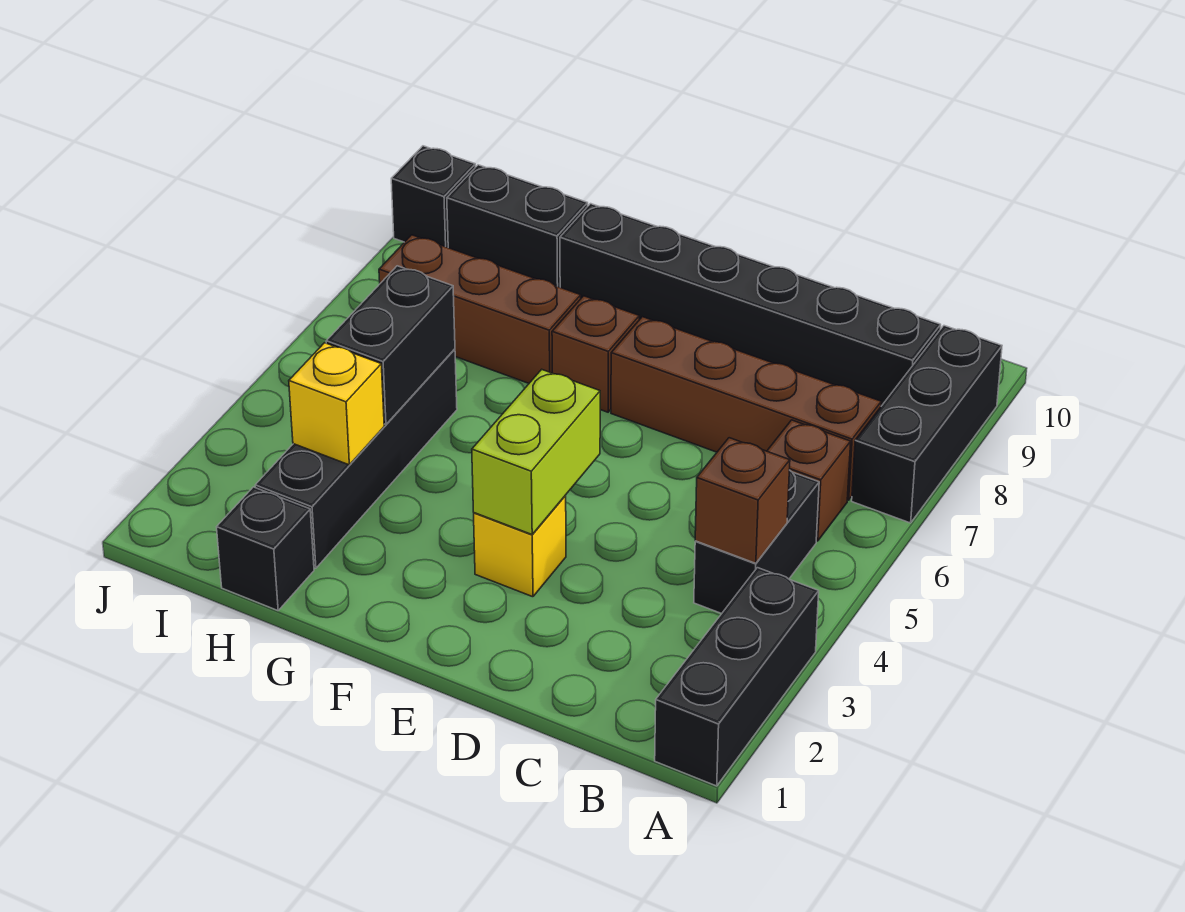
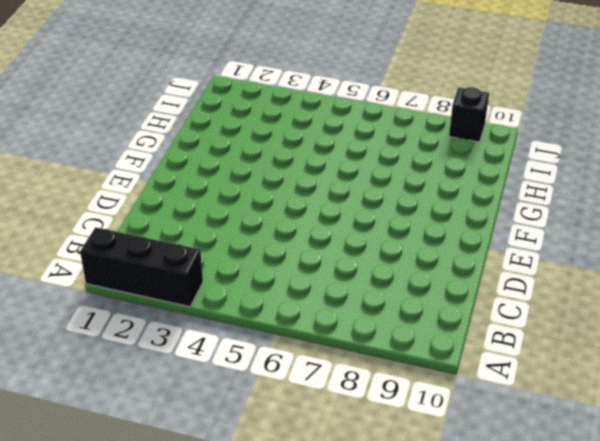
none -> black 1x3 brick [852,326,1002,523]
none -> black 1x2 brick [694,470,819,614]
none -> brown 1x1 brick [767,420,851,541]

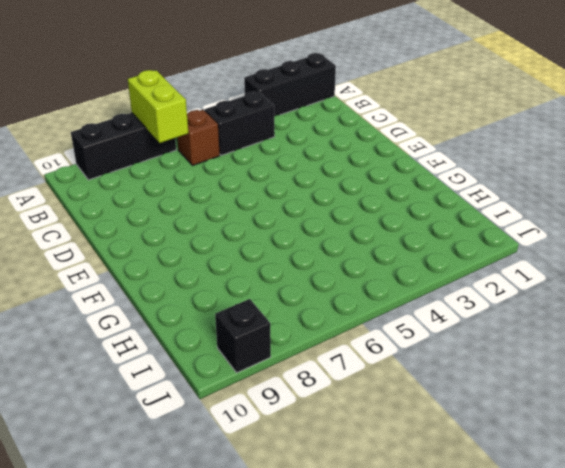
lime 1x2 brick [128,70,188,143] -> lime 1x2 brick turned to [472,370,600,534]
none -> brown 1x4 brick [611,317,881,500]
none -> black 1x6 brick [560,204,941,406]
none -> yellow 1x1 brick [474,496,566,597]

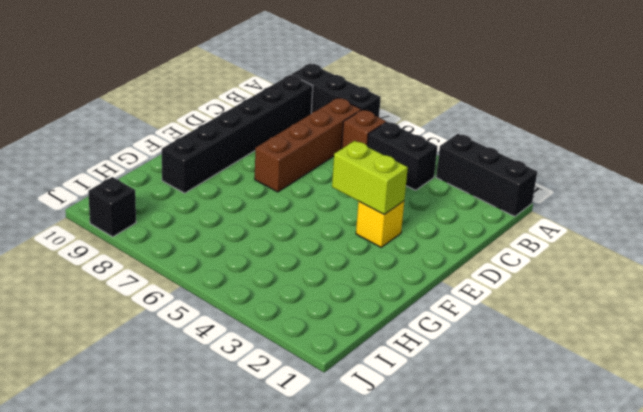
none -> brown 1x1 brick [552,296,639,412]
none -> brown 1x3 brick [379,235,581,383]
none -> black 1x1 brick [217,487,314,611]

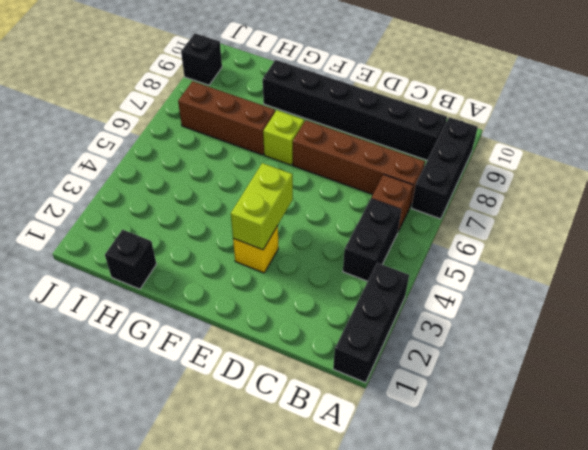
lime 1x1 brick [263,110,304,165] -> brown 1x1 brick [552,296,639,412]
none -> black 1x4 brick [255,349,457,568]
none -> black 1x2 brick [447,165,588,287]
none -> brown 1x1 brick [695,438,790,563]

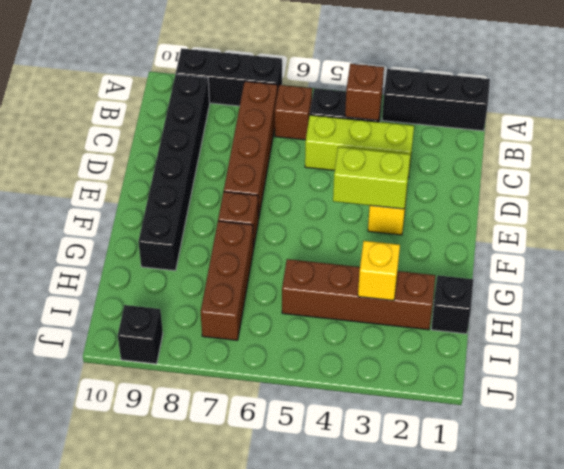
lime 1x3 brick [305,115,414,178] -> none
brown 1x4 brick [282,259,435,330] -> black 1x4 brick [255,349,457,568]
none -> black 1x2 brick [447,165,588,287]
none -> black 1x2 brick [326,266,455,424]

